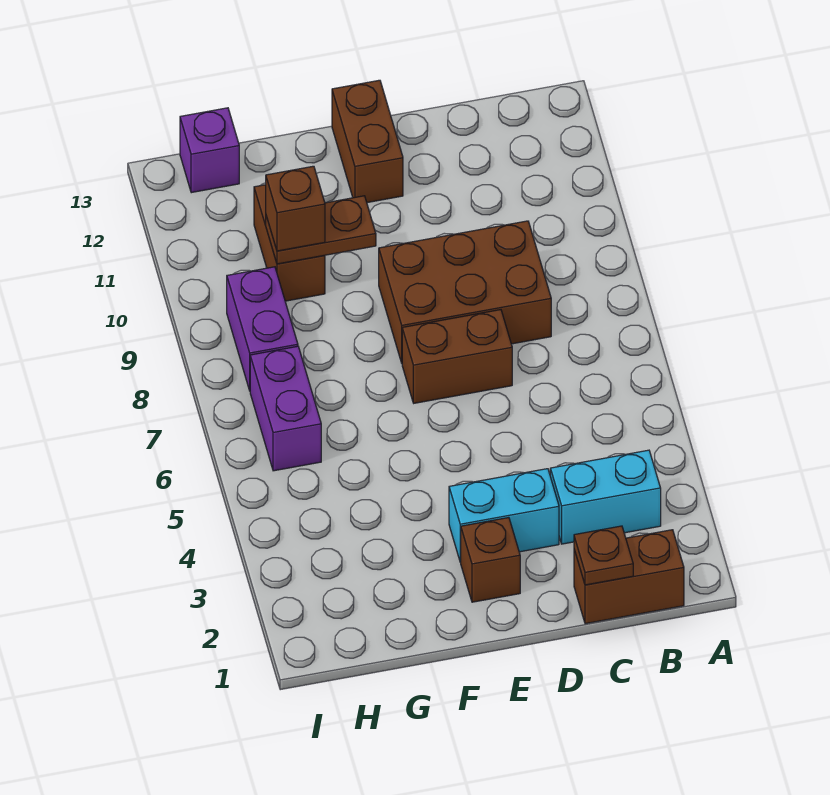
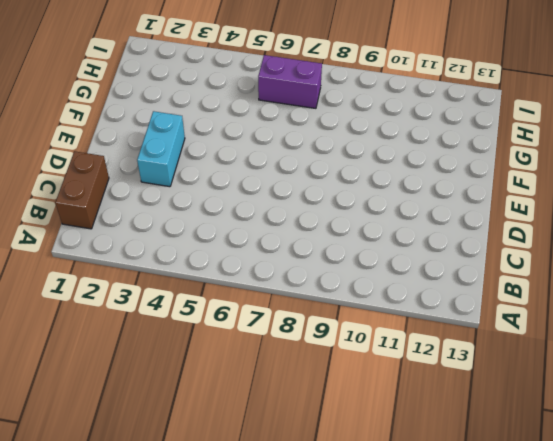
none -> cyan 1x2 brick [550,450,661,544]
none -> brown 2x3 brick [379,221,551,363]
none -> brown 1x2 brick [402,310,512,403]

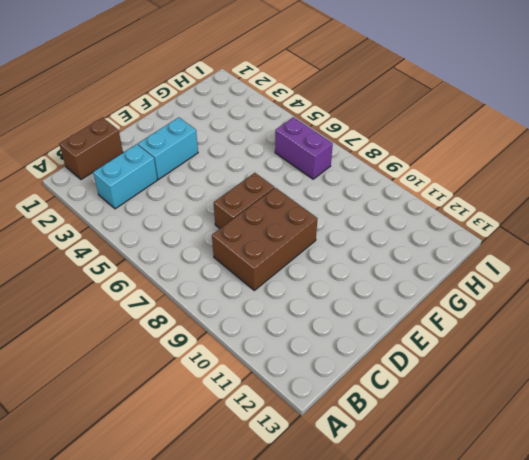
none -> brown 1x1 brick [460,518,520,602]
none -> brown 1x2 brick [332,80,403,203]
none -> brown 1x2 brick [254,185,325,301]

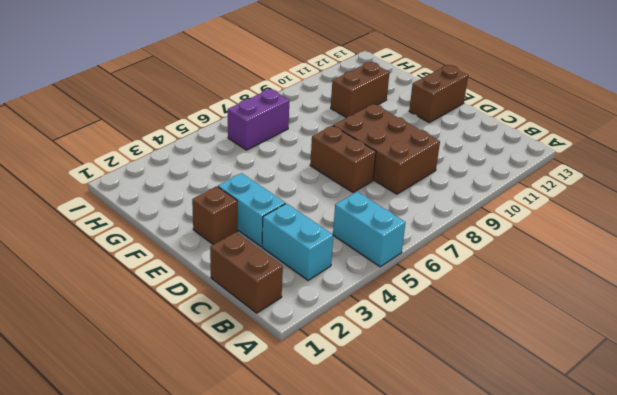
cyan 1x2 brick [333,192,406,267] -> none
none -> purple 1x2 brick [227,267,298,391]
none -> purple 1x1 brick [180,108,239,193]
none -> brown 1x1 plate [574,526,633,585]

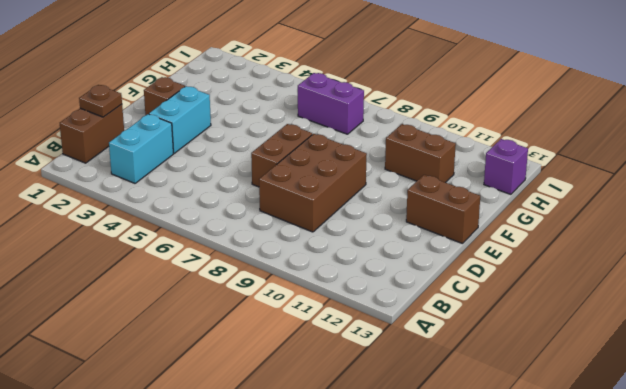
none -> purple 1x2 brick [227,267,298,391]
none -> brown 1x2 plate [266,196,376,264]
none -> brown 1x1 brick [266,166,325,251]

